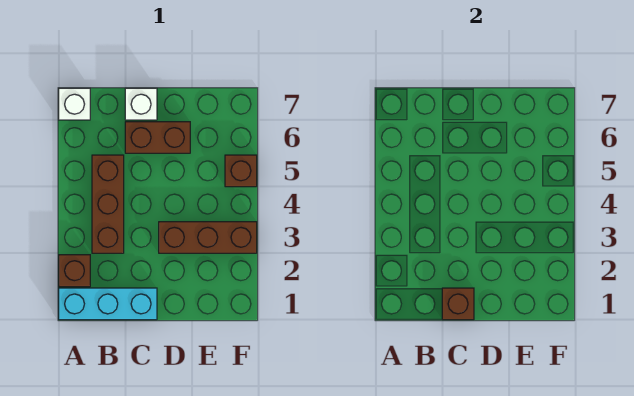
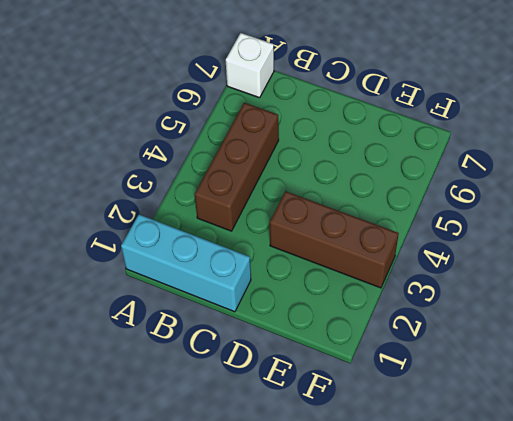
none -> brown 1x1 brick [59,255,90,287]
none -> brown 1x2 brick [125,122,190,153]

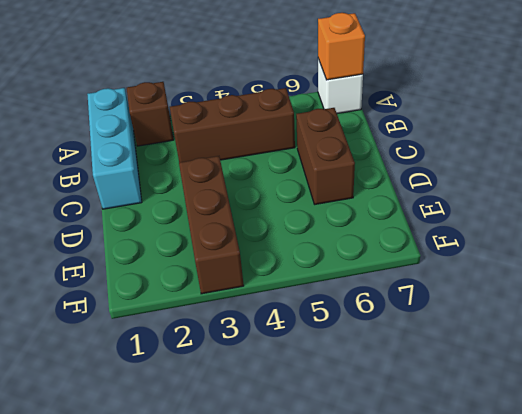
orange 1x1 brick [318,13,365,80] -> none
none -> white 1x1 brick [125,88,157,120]
none -> brown 1x1 brick [225,155,257,187]

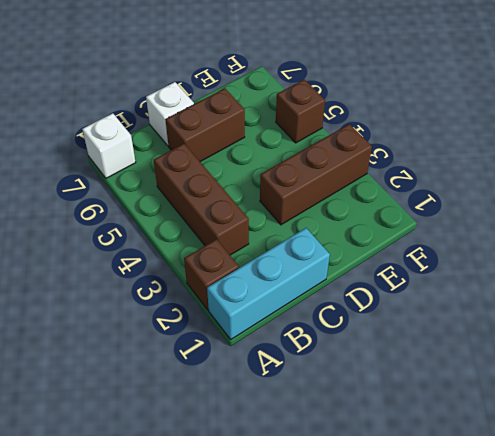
none -> brown 1x1 brick [442,288,474,320]

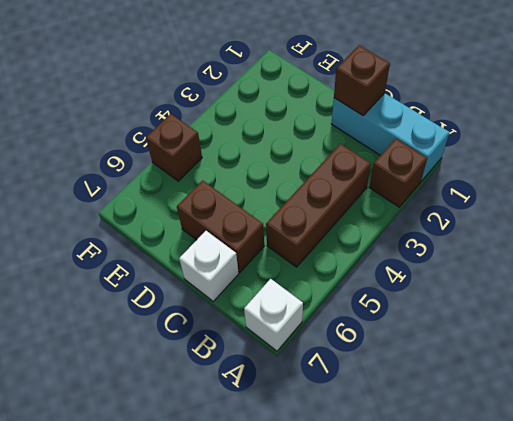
none -> brown 1x3 brick [159,222,257,253]

